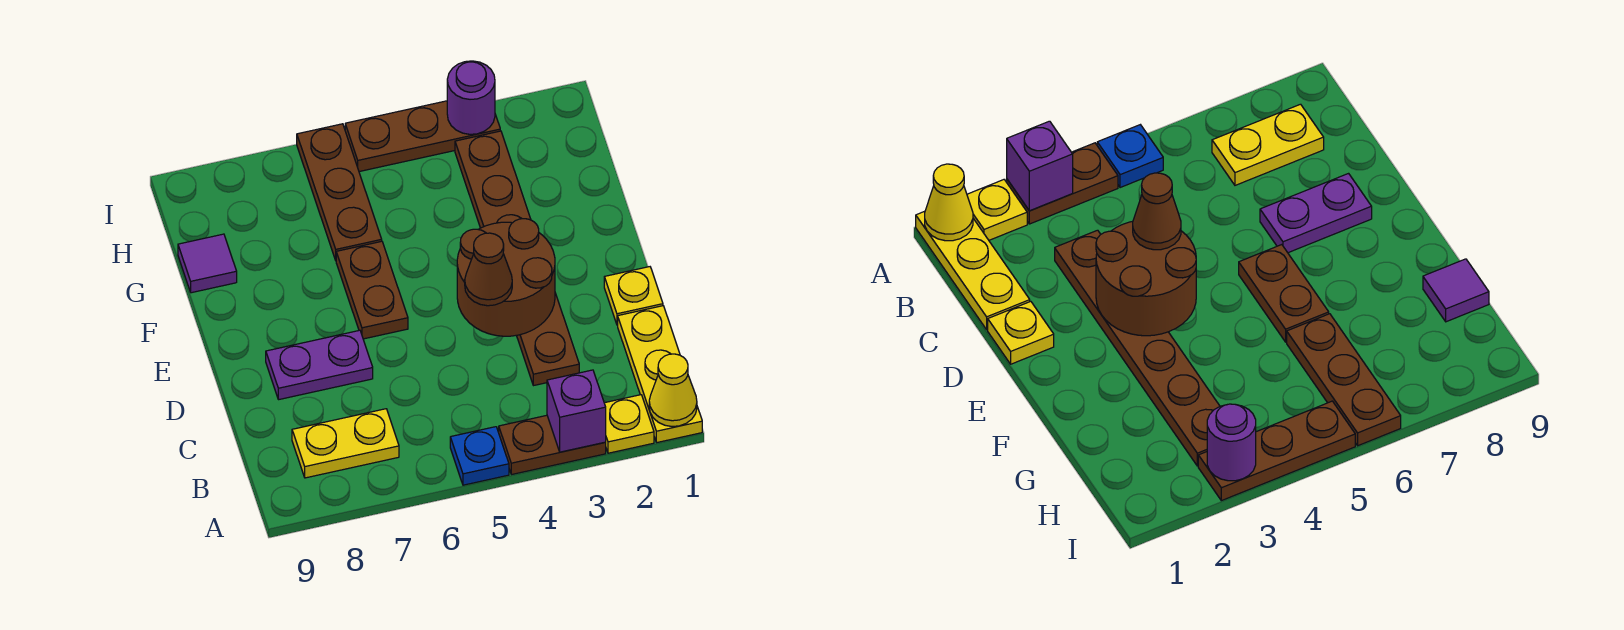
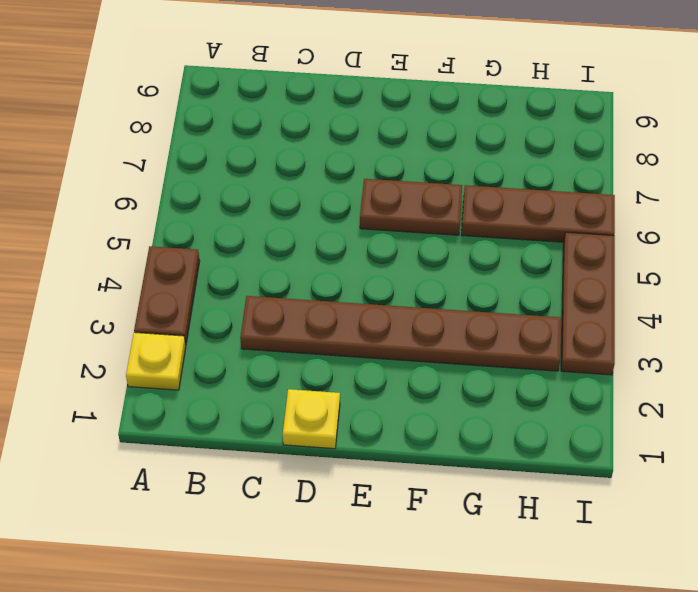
none -> yellow 1x3 plate [618,306,702,442]
none -> blue 1x1 plate [450,427,509,485]
none -> yellow 1x2 plate [292,409,399,478]

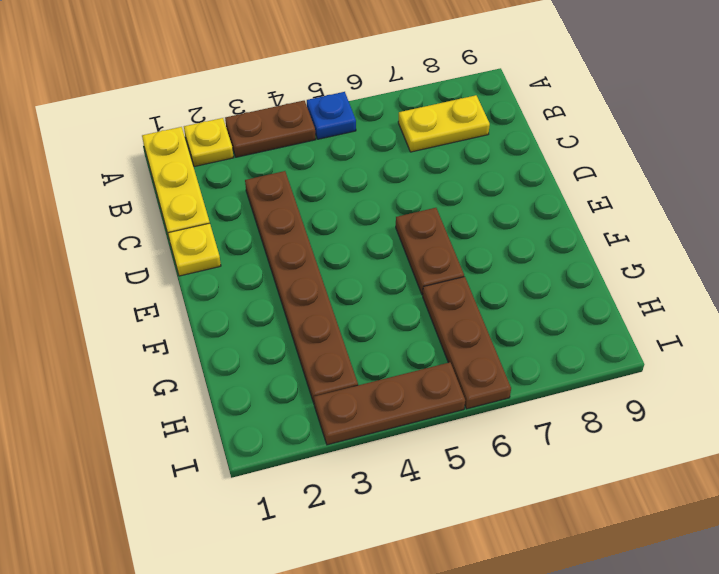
none -> purple 1x2 plate [266,330,373,400]
none -> purple 1x1 tile [178,234,237,293]
none -> yellow 1x1 cone [649,354,697,427]

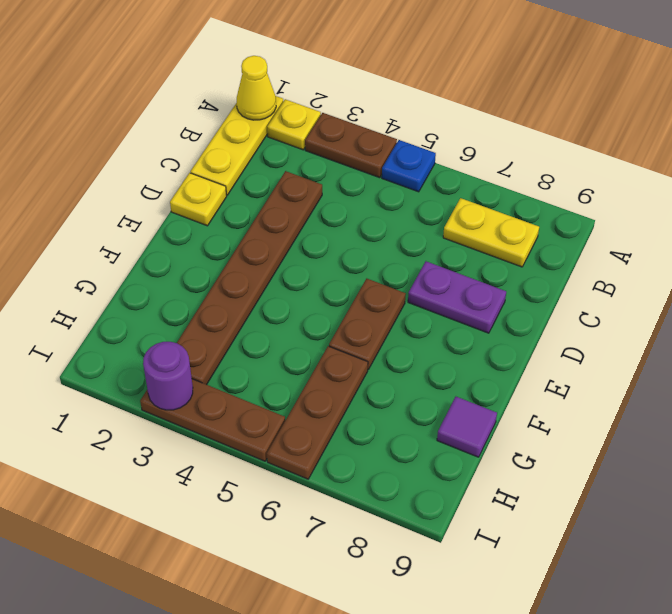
none -> purple 1x1 brick [547,370,606,452]
none -> brown 2x2 round brick [457,219,555,336]
none -> brown 1x1 cone [465,233,512,306]

